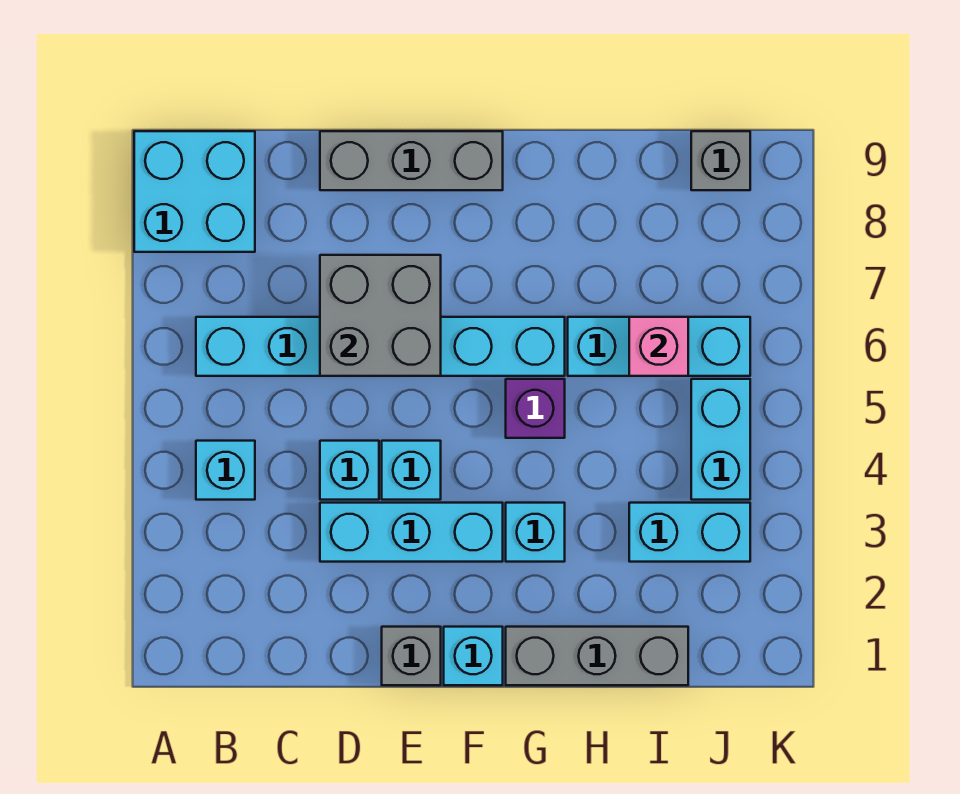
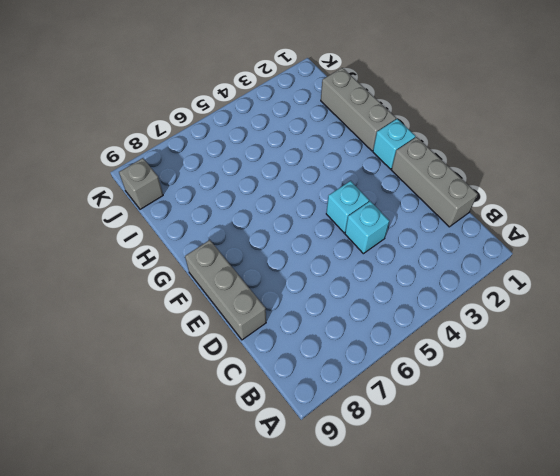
grey 1x3 brick [391,137,477,227] -> grey 1x1 brick [382,627,441,685]
none -> cyan 2x2 brick [134,131,255,252]
none -> cyan 1x1 brick [196,441,255,500]
none -> cyan 1x6 brick [196,317,565,376]

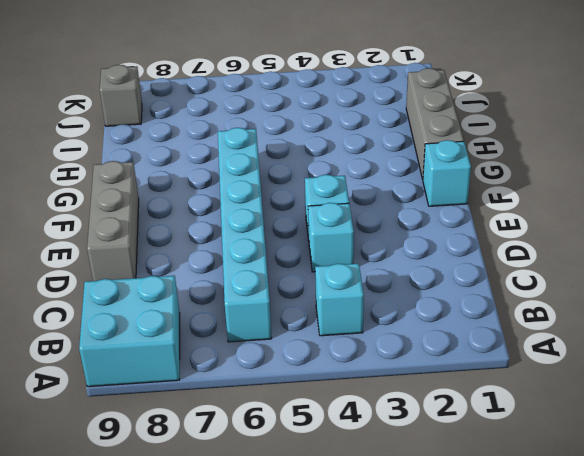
none -> cyan 1x3 brick [320,503,503,562]
none -> grey 1x1 brick [382,627,441,685]
none -> cyan 1x1 brick [506,503,565,562]

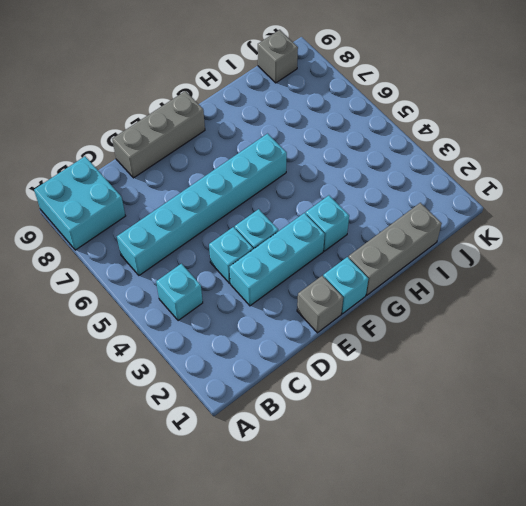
none -> purple 1x1 brick [506,379,565,438]
none -> cyan 1x3 brick [568,317,750,376]
none -> cyan 1x2 brick [629,503,750,562]

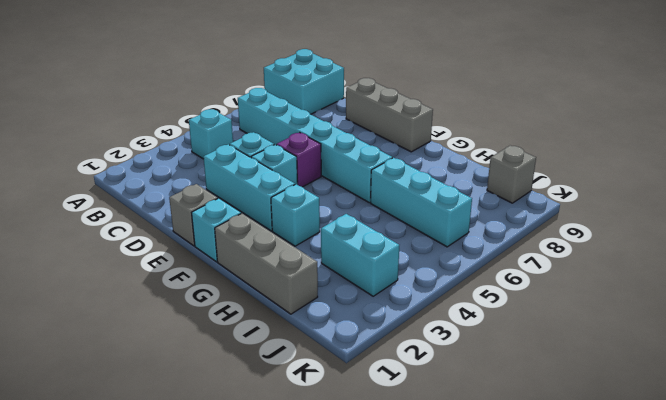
purple 1x1 brick [276,133,321,187] -> purple 1x1 brick moved to [506,379,565,438]
none -> cyan 1x2 brick [691,379,750,500]
none -> grey 2x2 brick [320,255,441,376]
none -> pink 1x1 brick [629,317,688,376]

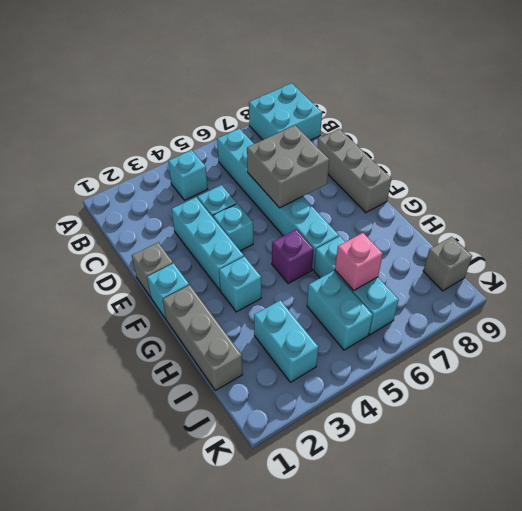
cyan 1x2 brick [307,271,373,350] -> cyan 1x2 brick turned to [691,379,750,500]

